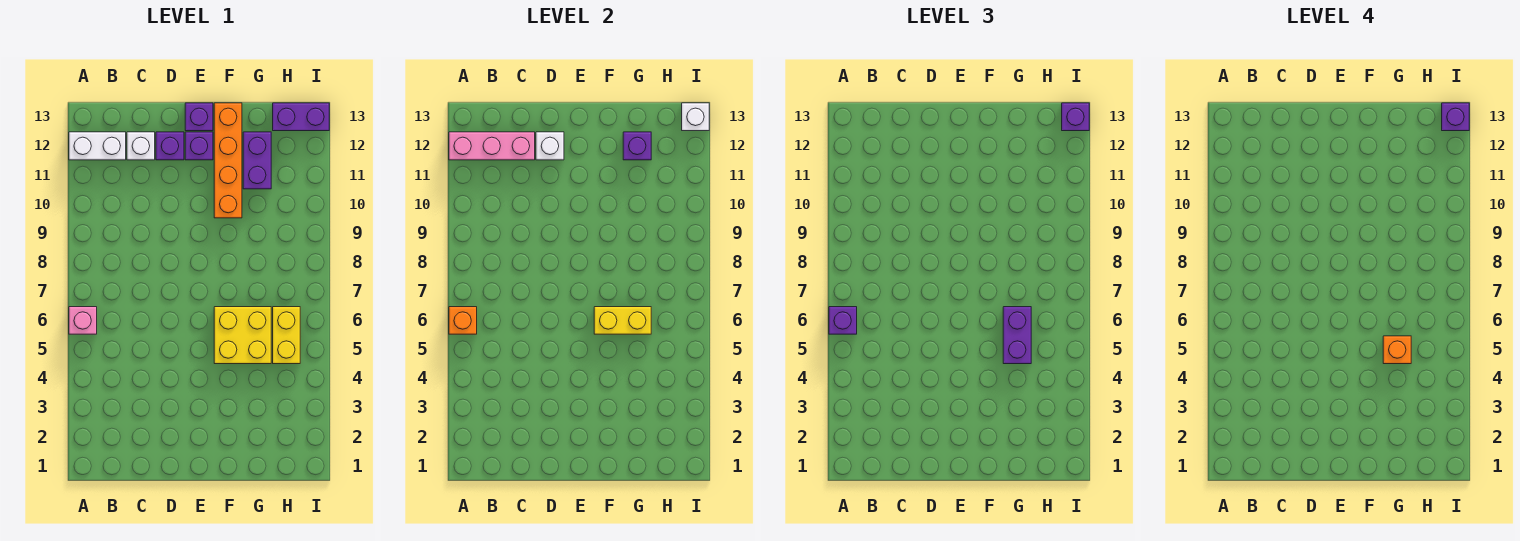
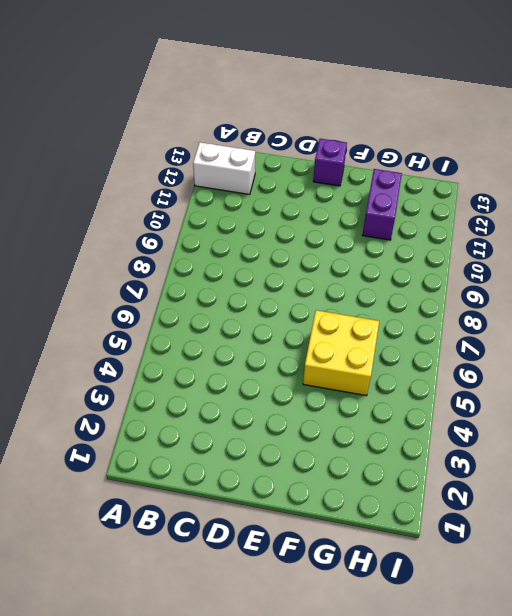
none -> pink 1x1 brick [69,307,97,334]
none -> white 1x1 brick [127,132,155,160]
none -> purple 1x1 brick [156,132,184,160]

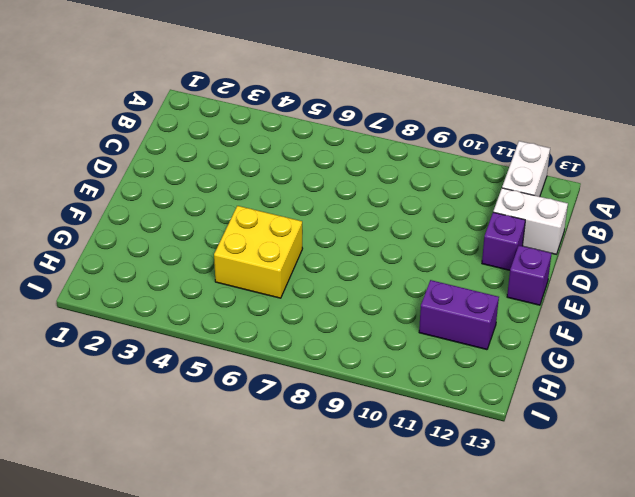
white 1x2 brick [493,188,568,254] -> white 1x1 brick [127,132,155,160]
none -> pink 1x1 brick [69,307,97,334]
none -> purple 1x1 brick [185,132,213,160]
none -> orange 1x4 brick [214,103,242,218]

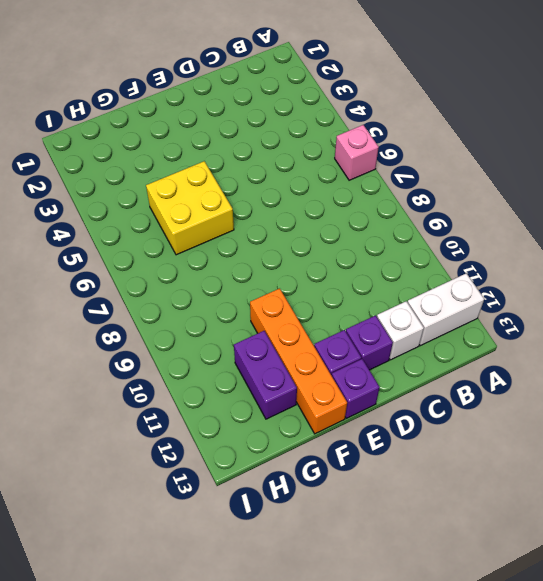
none -> yellow 1x2 brick [273,307,300,364]
none -> purple 1x2 brick [273,103,329,131]
none -> orange 1x1 brick [449,307,477,334]

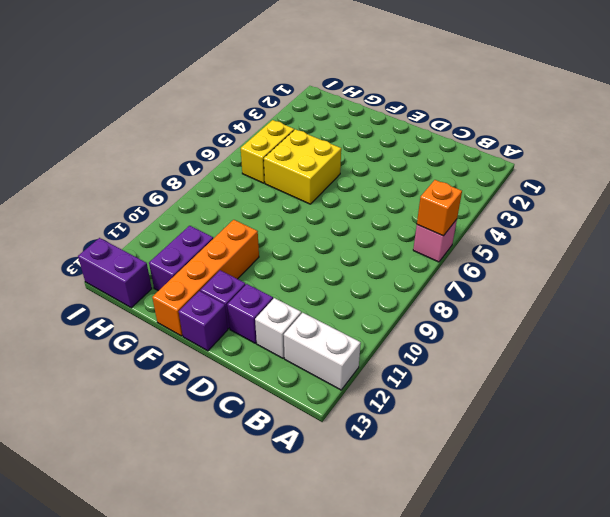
none -> pink 1x3 brick [449,132,535,160]
none -> white 1x1 brick [536,132,564,160]
none -> yellow 1x2 brick [594,307,651,334]

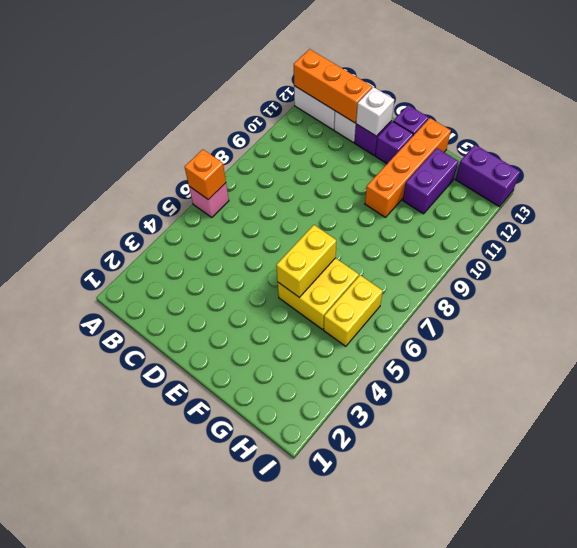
orange 1x3 brick [294,49,372,123] -> pink 1x3 brick [449,132,535,160]
yellow 1x2 brick [276,225,336,298] -> yellow 1x2 brick turned to [594,307,651,334]
none -> purple 1x1 brick [623,132,651,160]
none -> white 1x1 brick [682,103,709,131]
none -> purple 1x1 brick [829,307,857,334]

